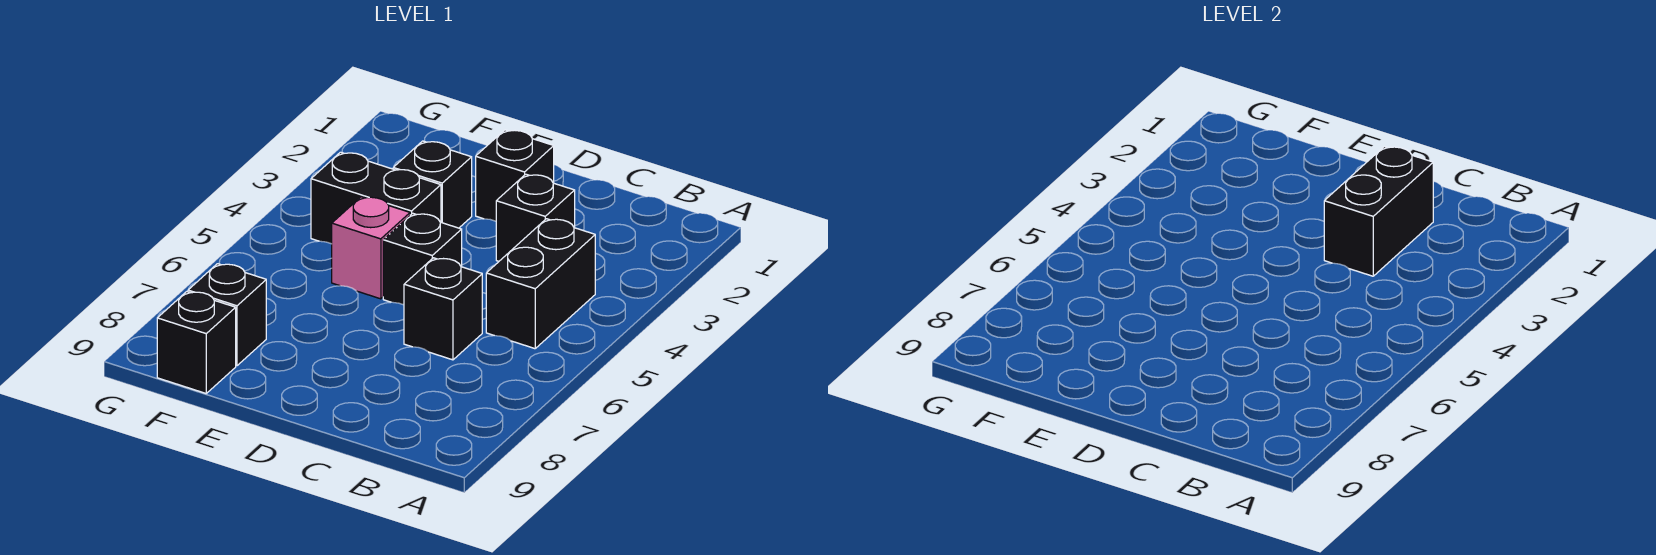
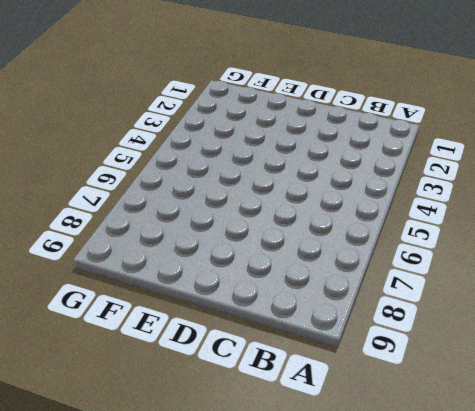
none -> black 1x2 brick [486,219,595,349]
none -> black 1x1 brick [496,174,575,261]

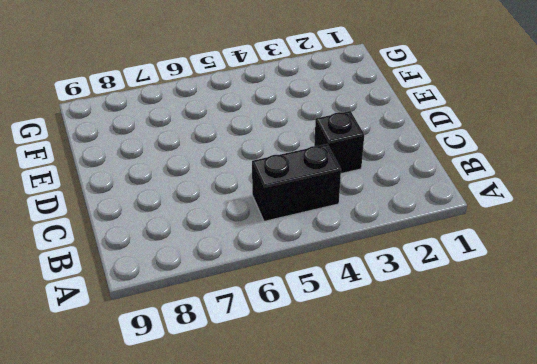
none -> black 1x1 brick [404,258,482,360]
none -> black 1x1 brick [476,130,554,221]

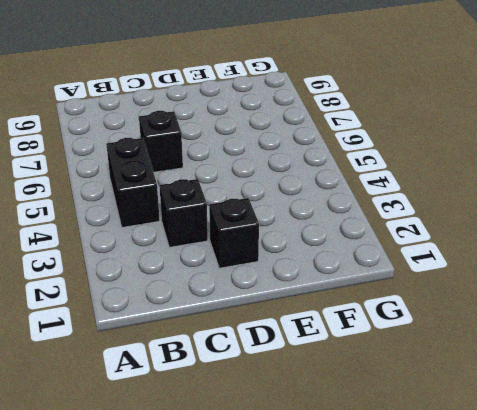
none -> black 1x1 brick [383,213,462,305]
none -> black 1x1 brick [393,141,472,228]

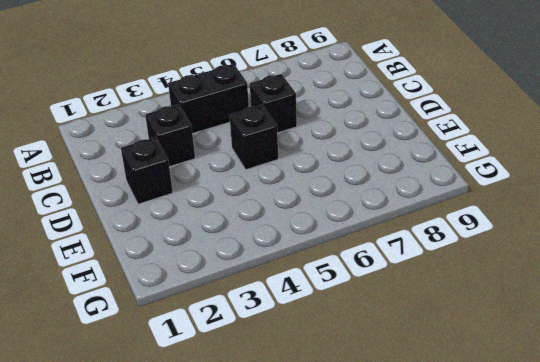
none -> black 1x1 brick [393,141,472,228]
none -> black 1x2 brick [311,152,441,244]

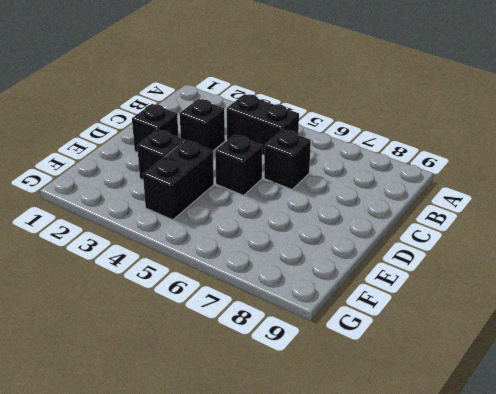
none -> pink 1x1 brick [332,197,410,299]
none -> black 1x1 brick [188,264,266,366]

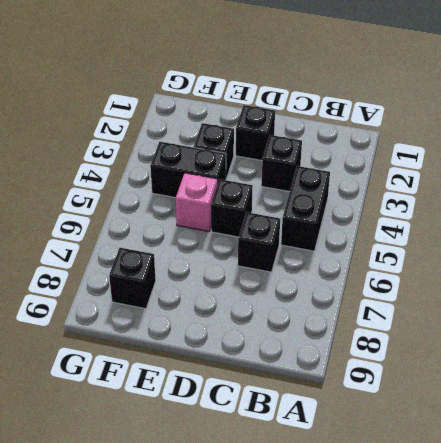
none -> black 1x1 brick [157,292,236,393]
none -> black 1x2 brick [1324,146,1433,276]

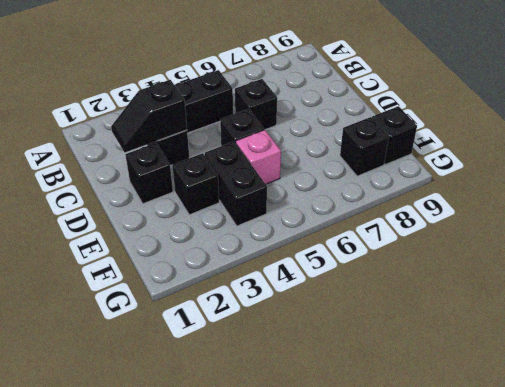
black 1x2 slope [111,80,187,152] -> black 1x2 brick [1324,146,1433,276]

